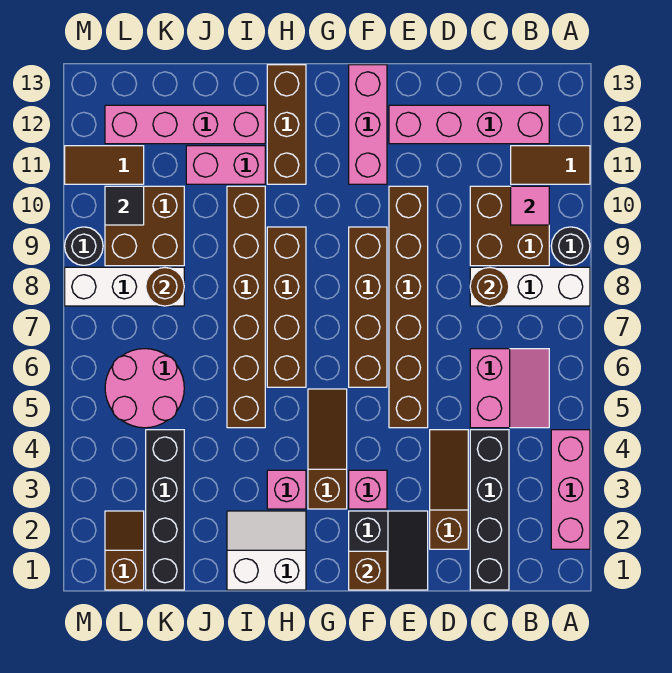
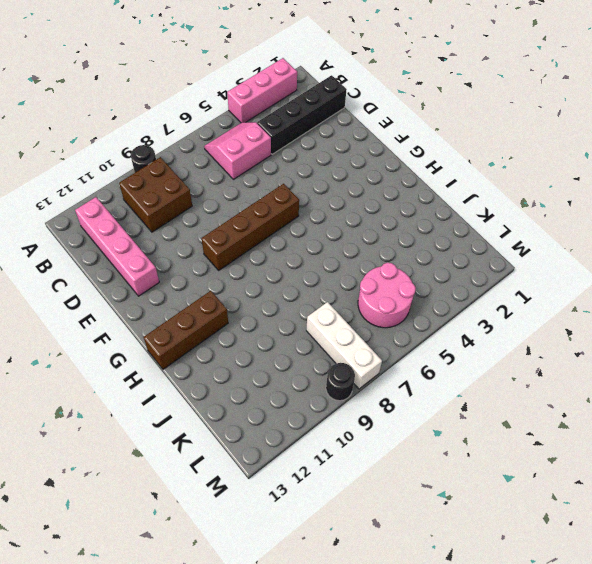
none -> white 1x3 brick [470,267,590,306]
none -> brown 1x2 tile [511,146,590,184]
none -> brown 1x3 slope [430,430,468,549]
none -> black 2x2 slope [349,511,428,590]

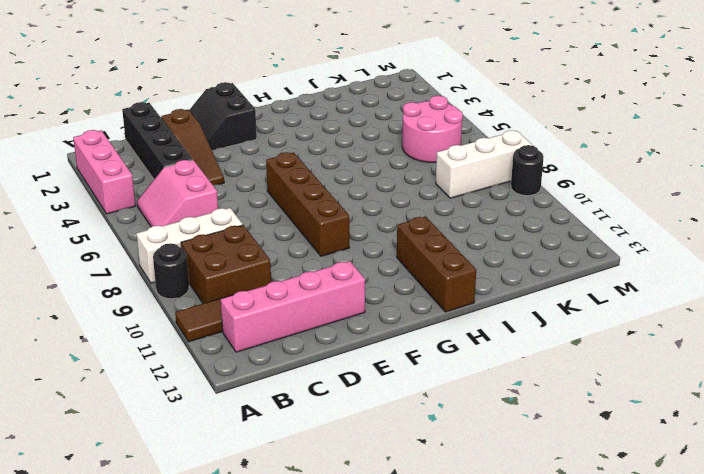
none -> brown 1x6 brick [389,186,428,428]
none -> pink 1x1 brick [349,470,387,509]
none -> pink 1x3 brick [349,65,387,184]
none -> brown 1x3 slope [308,389,347,509]

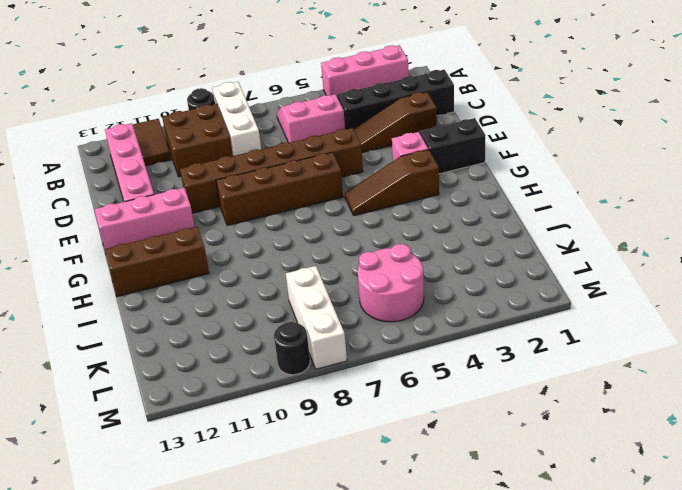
none -> white 2x2 slope [227,511,306,590]
none -> pink 1x1 brick [267,470,306,509]
none -> brown 1x4 brick [267,227,306,387]
none -> brown 1x6 brick [227,186,265,428]

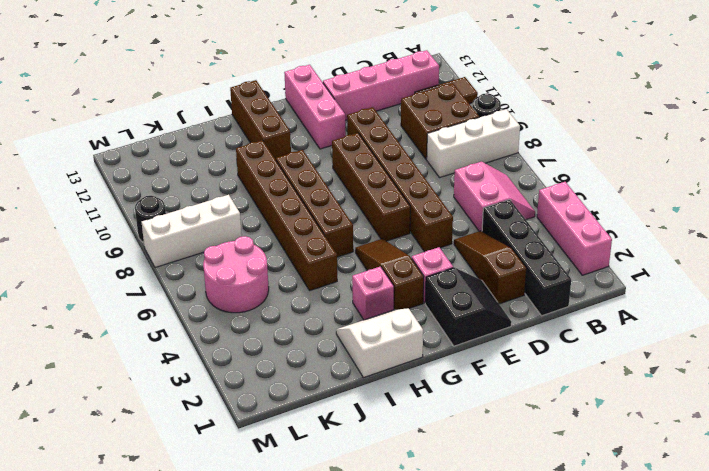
none -> pink 1x2 brick [186,146,265,184]
none -> pink 1x4 brick [105,105,265,144]
none -> black 1x4 brick [146,430,184,590]
none -> brown 2x2 brick [105,186,184,266]

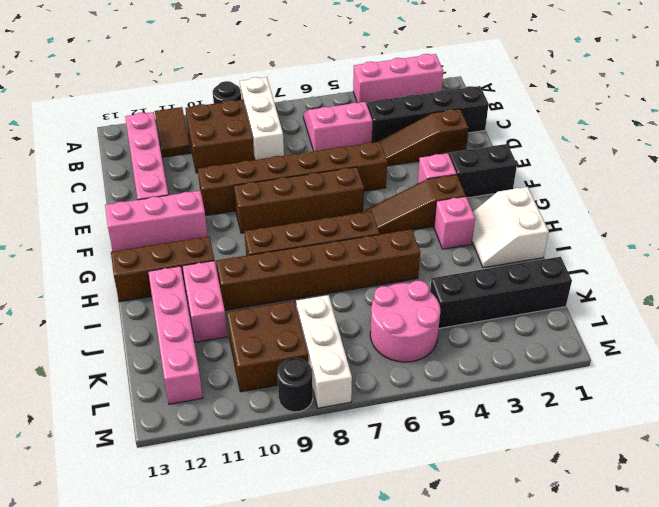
none -> brown 1x2 slope [105,511,144,590]
none -> brown 1x2 tile [65,146,144,184]
none -> pink 1x1 tile [511,186,549,225]
none -> brown 1x1 round brick [470,267,509,306]

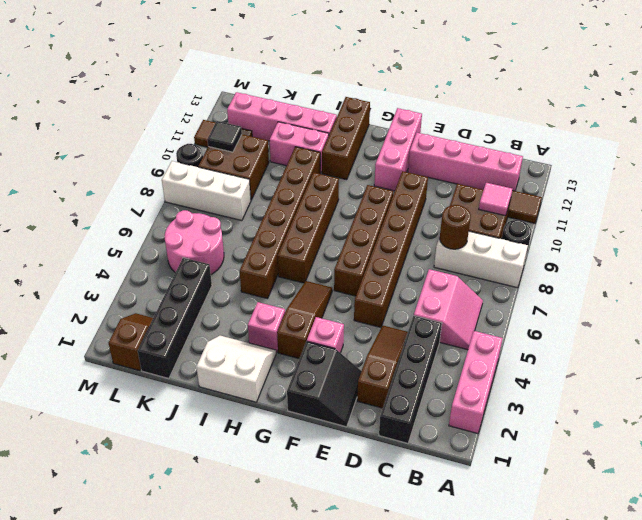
none -> brown 1x1 brick [349,551,387,590]
none -> brown 1x1 round brick [146,267,184,306]

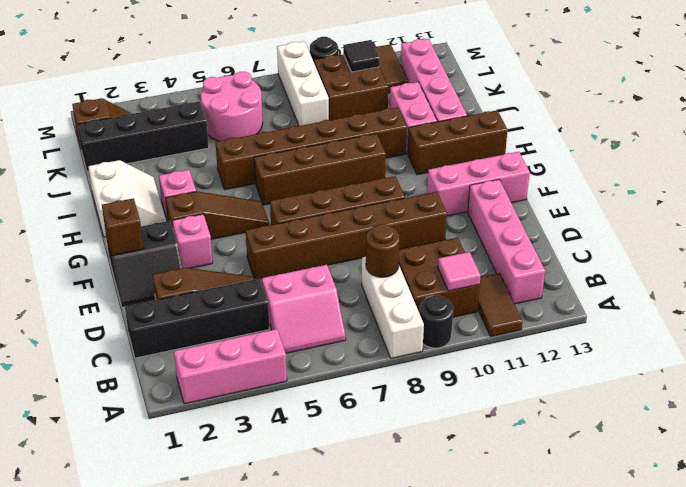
none -> brown 1x1 round brick [146,267,184,306]

